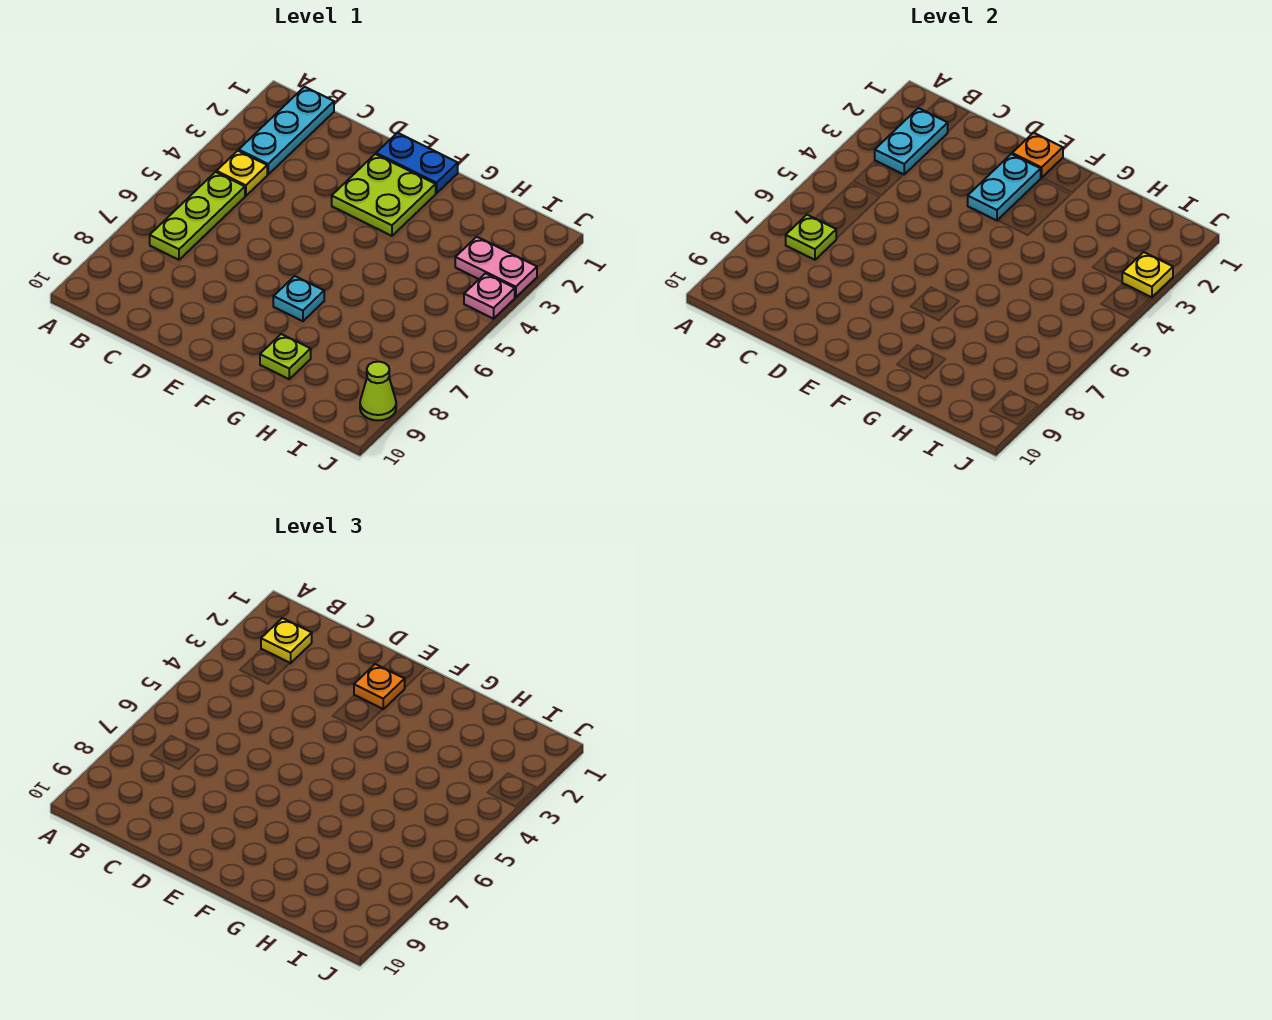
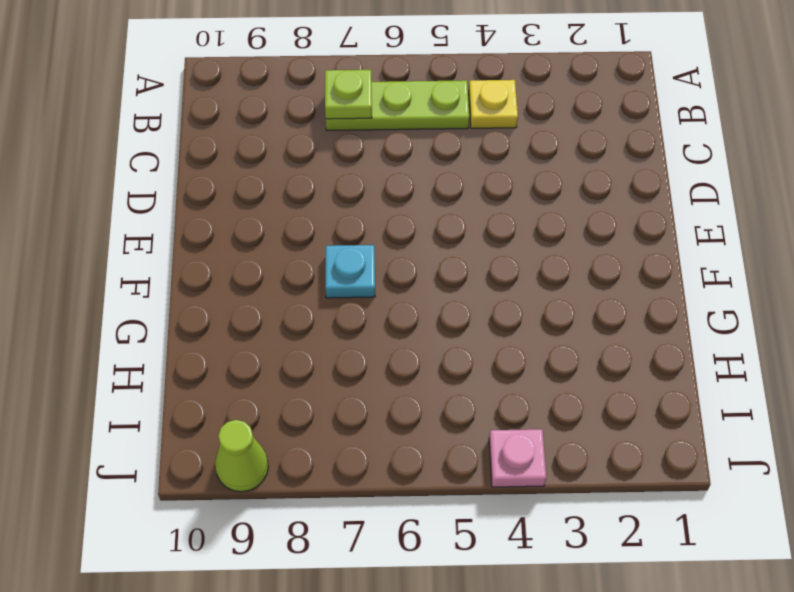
none -> cyan 1x3 plate [239,87,334,174]
none -> blue 1x2 plate [376,133,458,193]
none -> lime 2x2 plate [332,154,436,236]

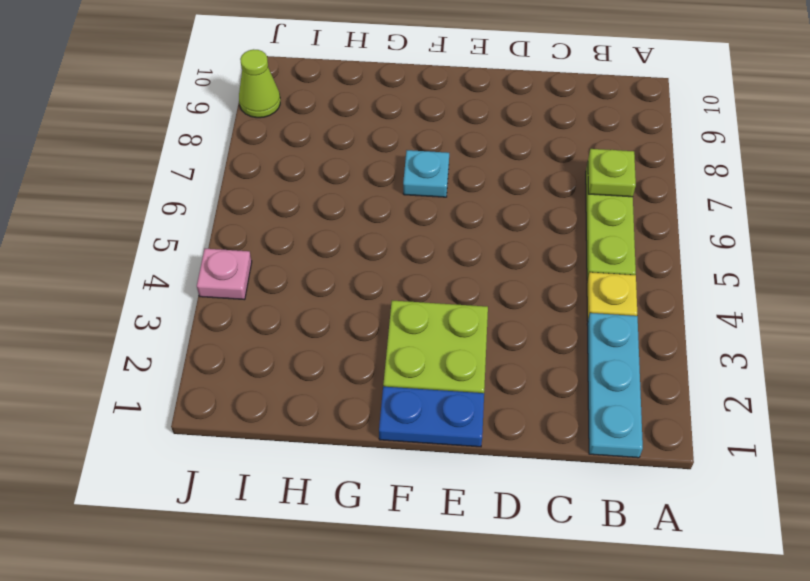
none -> lime 1x1 plate [260,334,311,379]
none -> pink 1x2 plate [455,237,537,297]
none -> cyan 1x2 plate [875,108,948,174]

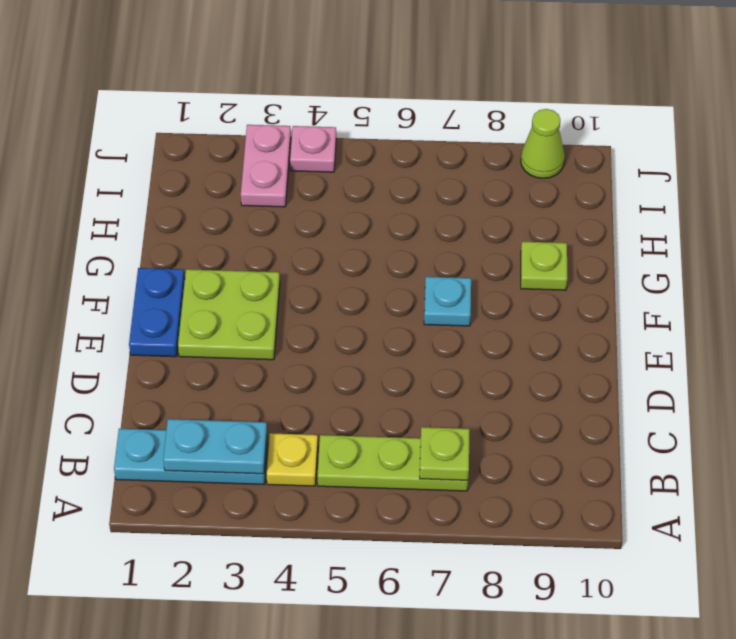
none -> orange 1x1 plate [1012,133,1063,178]
none -> cyan 1x2 plate [968,154,1041,221]
none -> yellow 1x1 plate [1122,252,1173,297]

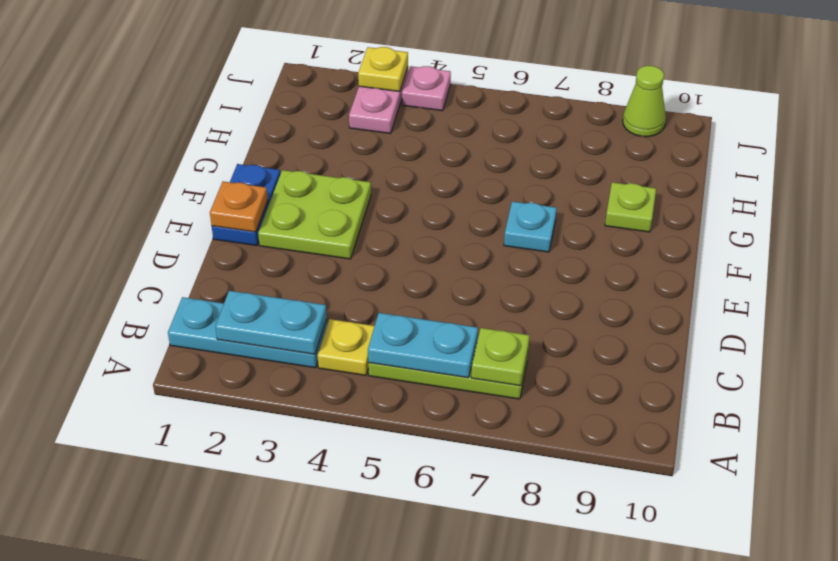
cyan 1x2 plate [368,313,478,378] -> cyan 1x2 plate moved to [968,154,1041,221]
none -> yellow 1x1 plate [261,618,312,663]
none -> orange 1x1 plate [354,664,405,709]

